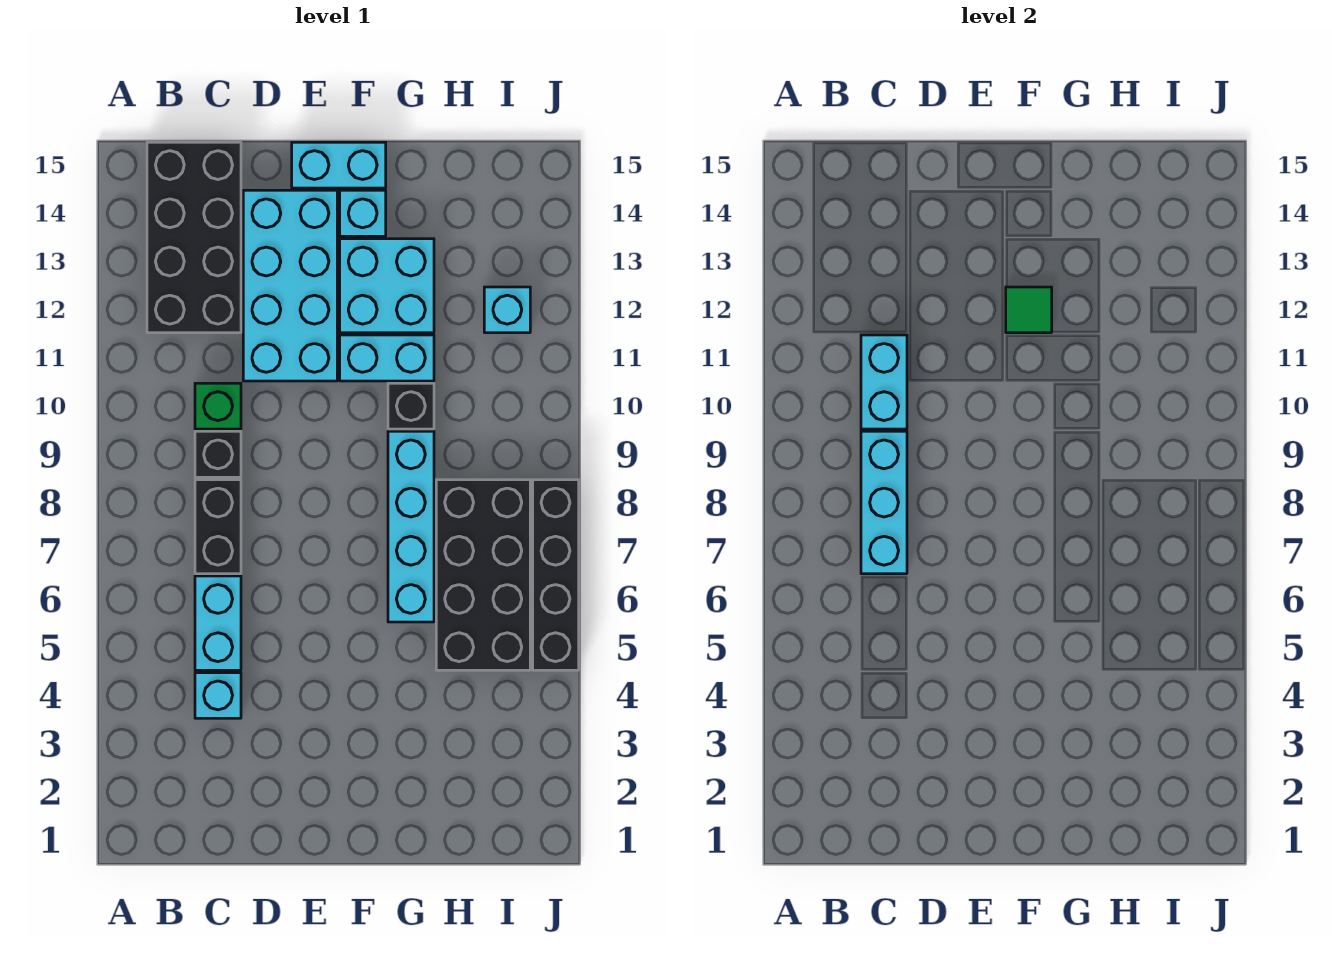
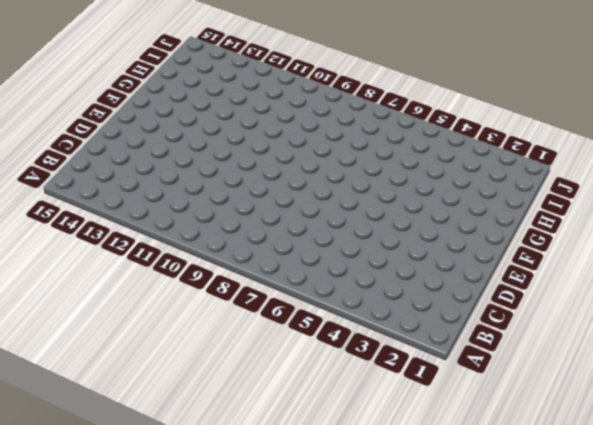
none -> black 2x4 brick [147,142,241,333]
none -> cyan 1x1 brick [195,673,241,718]
none -> cyan 1x2 brick [195,576,241,670]

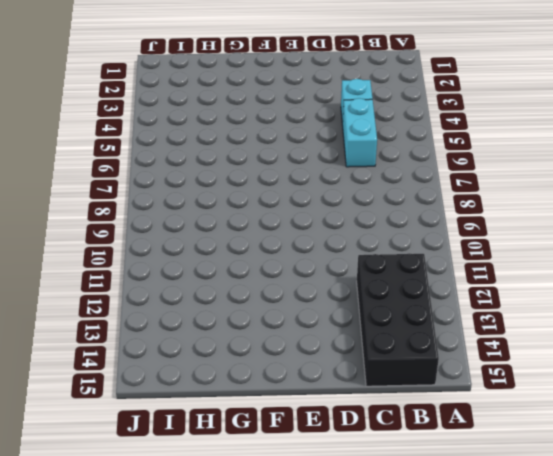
none -> black 1x2 brick [195,480,241,574]
none -> black 1x1 brick [195,431,241,477]
none -> green 1x1 brick [195,383,241,429]

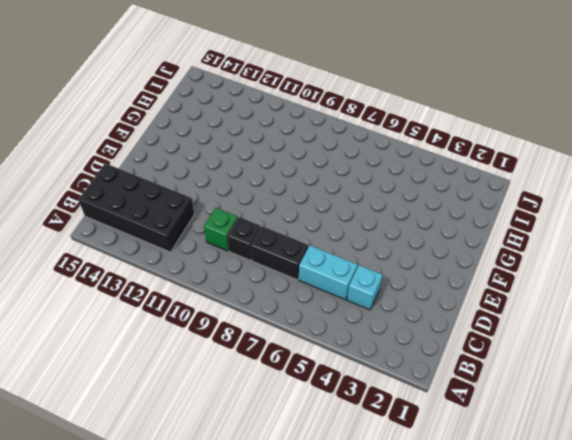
none -> cyan 2x4 brick [243,190,337,381]
none -> cyan 1x2 brick [292,142,386,188]
none -> cyan 1x2 brick [340,335,434,381]

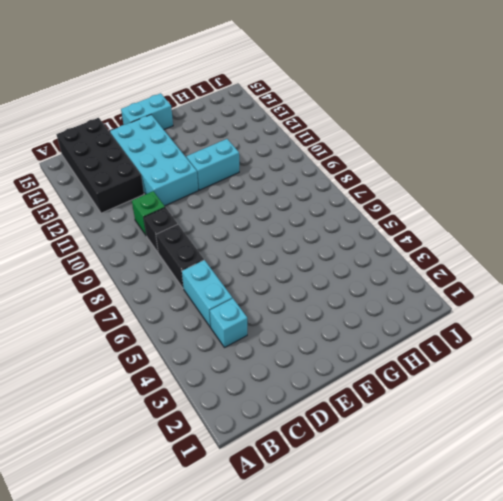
none -> cyan 2x2 brick [340,239,434,333]
none -> cyan 1x1 brick [340,190,386,236]
none -> cyan 1x4 brick [388,431,434,622]

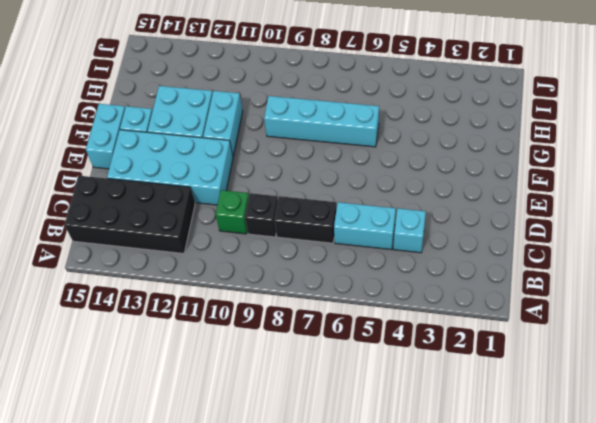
none -> black 1x1 brick [388,383,434,429]
none -> black 2x4 brick [436,480,530,670]
none -> cyan 1x1 brick [484,287,530,333]

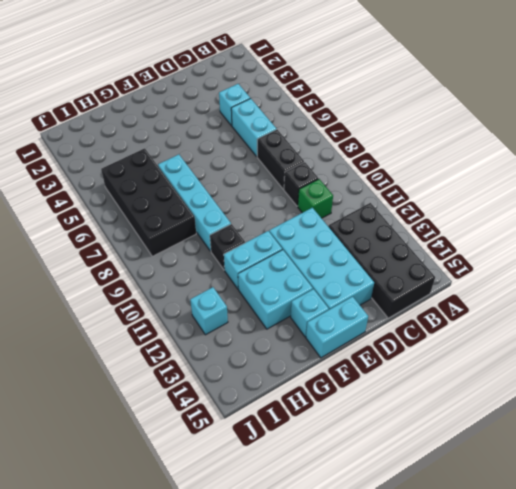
none -> black 1x4 brick [533,480,579,670]
none -> cyan 1x3 brick [861,431,907,574]
none -> cyan 1x2 brick [861,335,907,429]

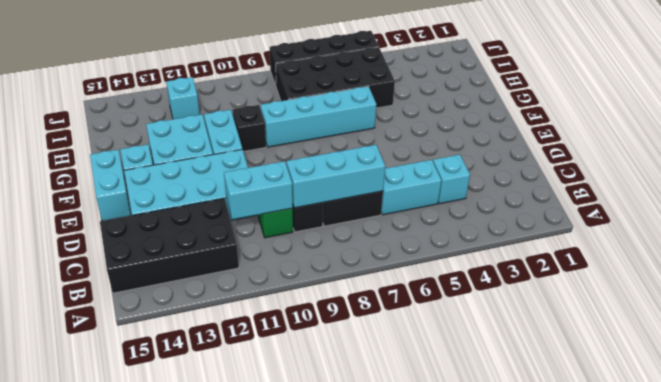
none -> green 1x1 tile [1006,287,1052,333]

